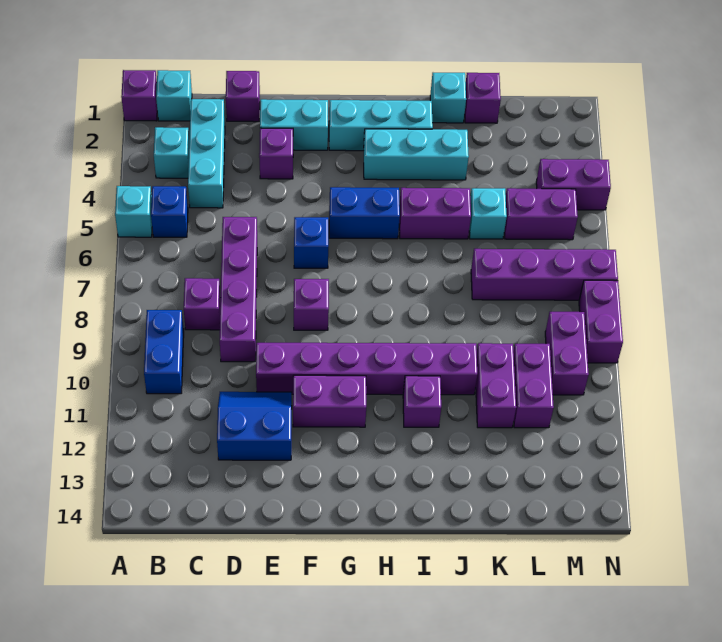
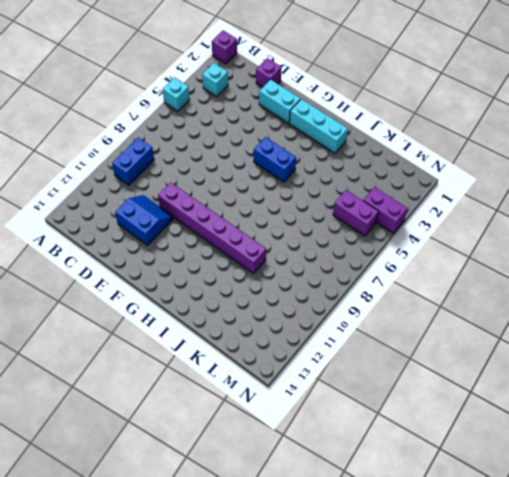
none -> cyan 1x1 brick [156,70,192,121]
none -> blue 1x1 brick [151,186,188,237]
none -> cyan 1x3 brick [188,99,225,208]
none -> purple 1x1 brick [184,278,221,330]

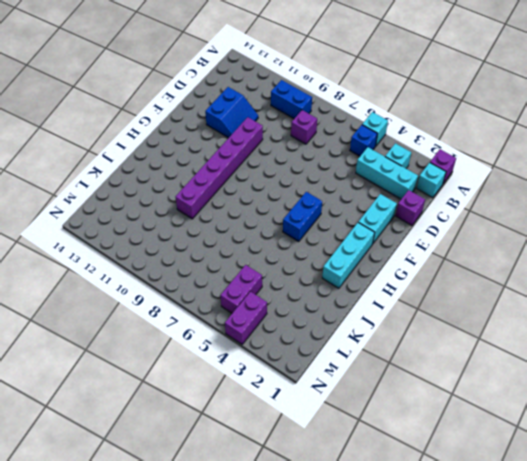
none -> purple 1x4 brick [220,217,257,362]
none -> purple 1x1 brick [259,128,293,179]
none -> blue 1x1 brick [294,217,328,268]
none -> purple 1x1 brick [294,279,329,330]

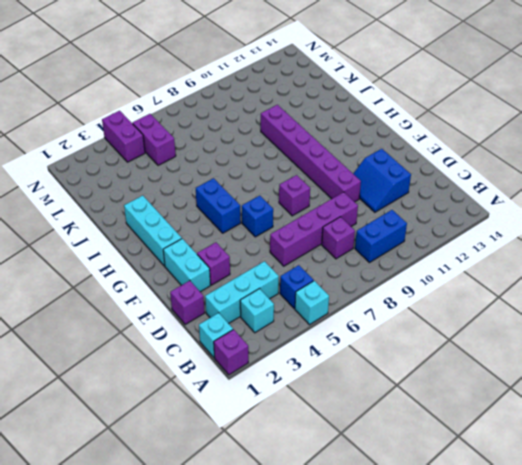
none -> purple 1x2 brick [293,375,366,427]
none -> cyan 1x3 brick [364,129,469,180]
none -> purple 1x2 brick [399,188,471,239]
none -> purple 1x1 brick [403,376,441,427]

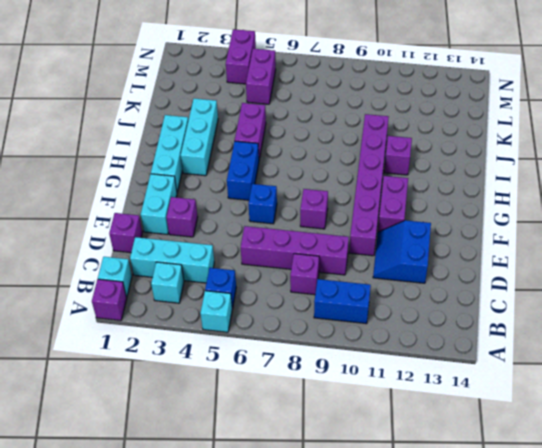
none -> cyan 1x1 brick [430,73,466,123]
none -> purple 1x1 brick [465,73,501,123]
none -> cyan 1x1 brick [469,188,507,239]
none -> purple 1x4 brick [471,249,618,300]

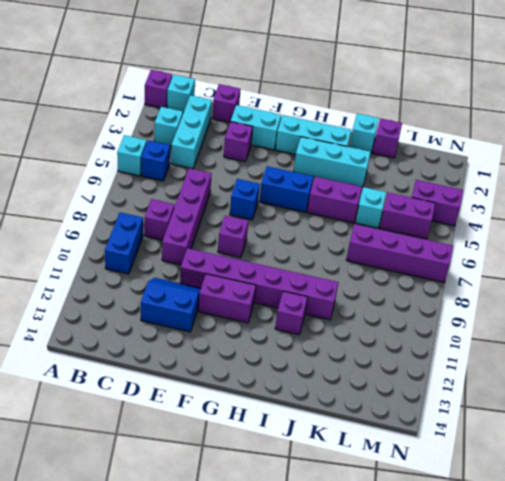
none -> purple 1x2 brick [476,343,516,428]
none -> purple 1x2 brick [513,344,554,428]
none -> purple 1x2 brick [545,312,589,395]
none -> purple 1x2 brick [579,280,623,363]

